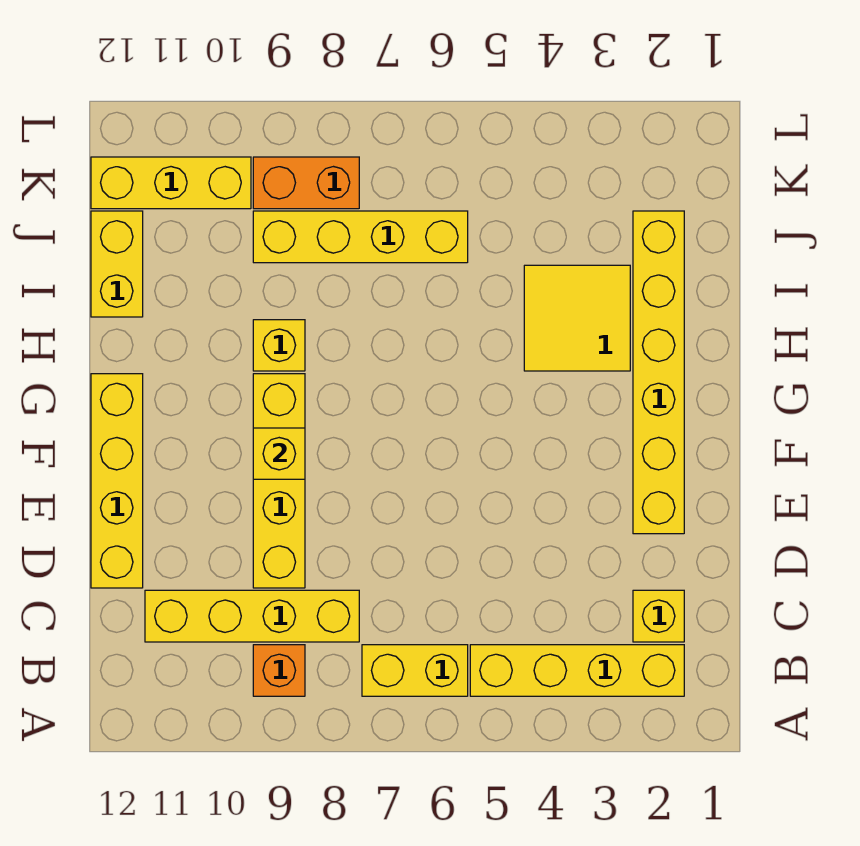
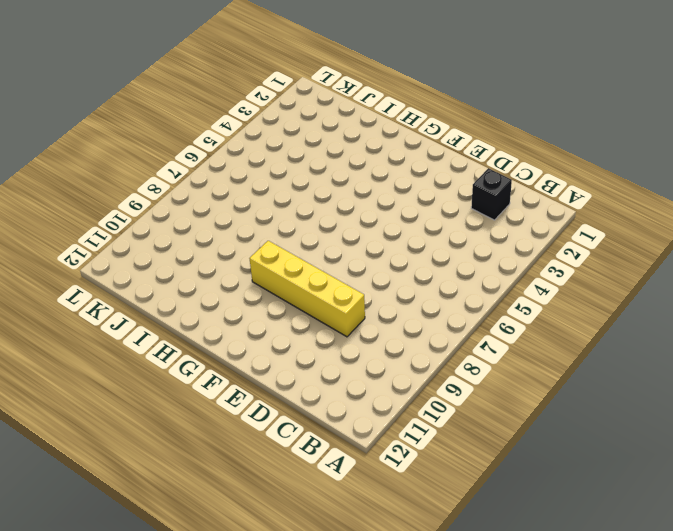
black 1x1 brick [471,168,512,220] -> yellow 1x1 brick [633,590,684,642]
none -> yellow 1x4 brick [470,645,684,696]
none -> yellow 1x2 brick [362,645,468,696]
none -> orange 1x1 brick [253,645,305,696]

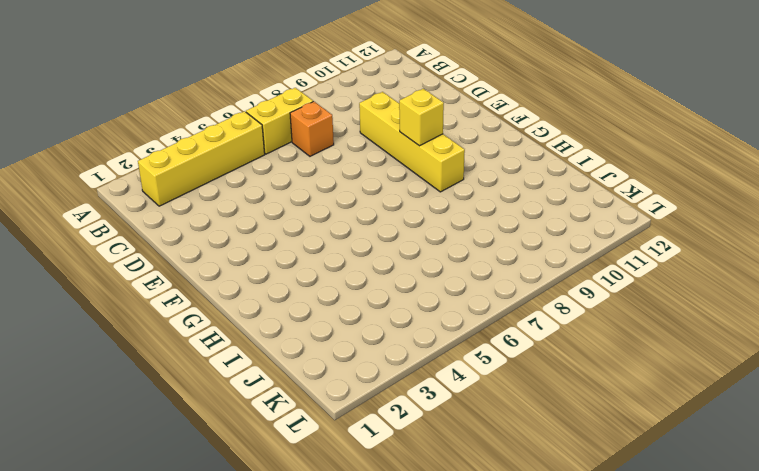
orange 1x1 brick [290,102,334,156] -> orange 1x1 brick moved to [253,645,305,696]
none -> yellow 1x1 brick [633,590,684,642]
none -> yellow 1x4 brick [145,590,359,642]
none -> yellow 1x4 brick [91,374,143,588]

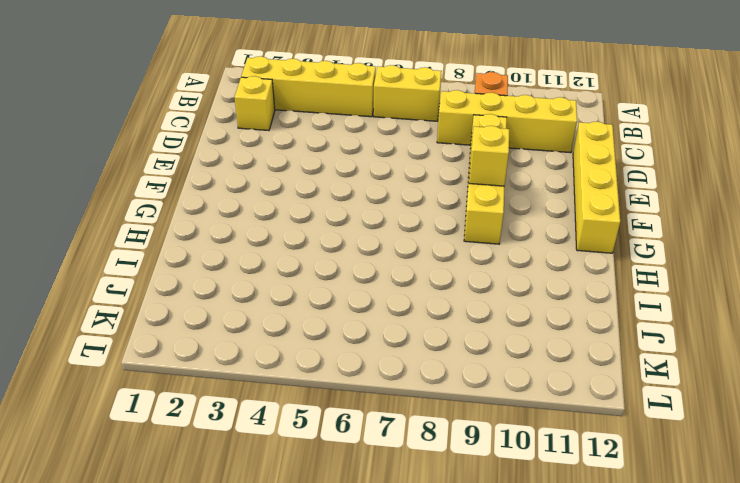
none -> yellow 1x6 brick [633,211,684,534]
none -> yellow 2x2 tile [524,265,630,371]
none -> yellow 1x1 brick [253,320,305,371]

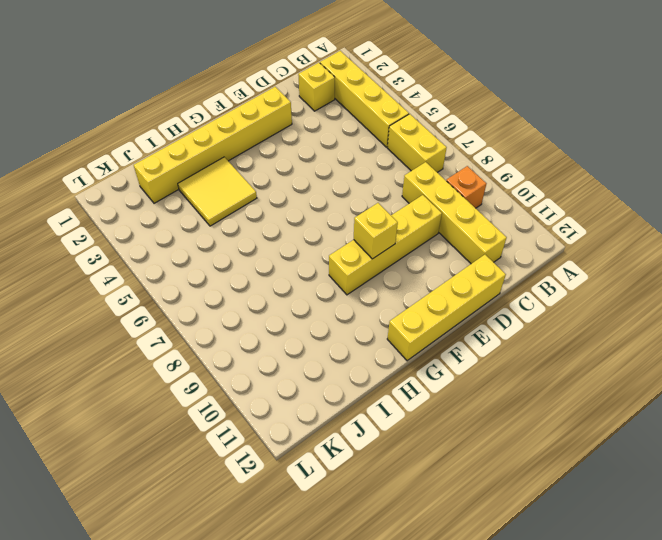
none -> yellow 1x1 brick [253,320,305,371]
none -> yellow 1x2 brick [91,211,143,317]
none -> yellow 1x4 brick [253,211,468,263]

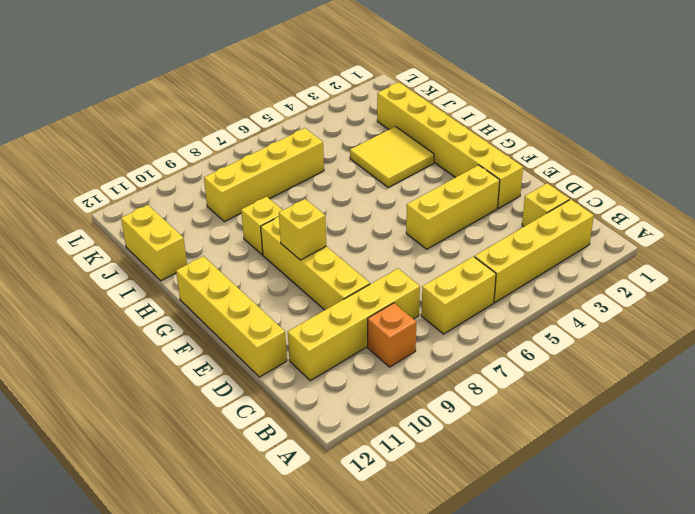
yellow 1x3 brick [406,165,500,249] -> yellow 1x3 brick moved to [91,157,251,209]
none -> orange 1x2 brick [253,157,359,209]

